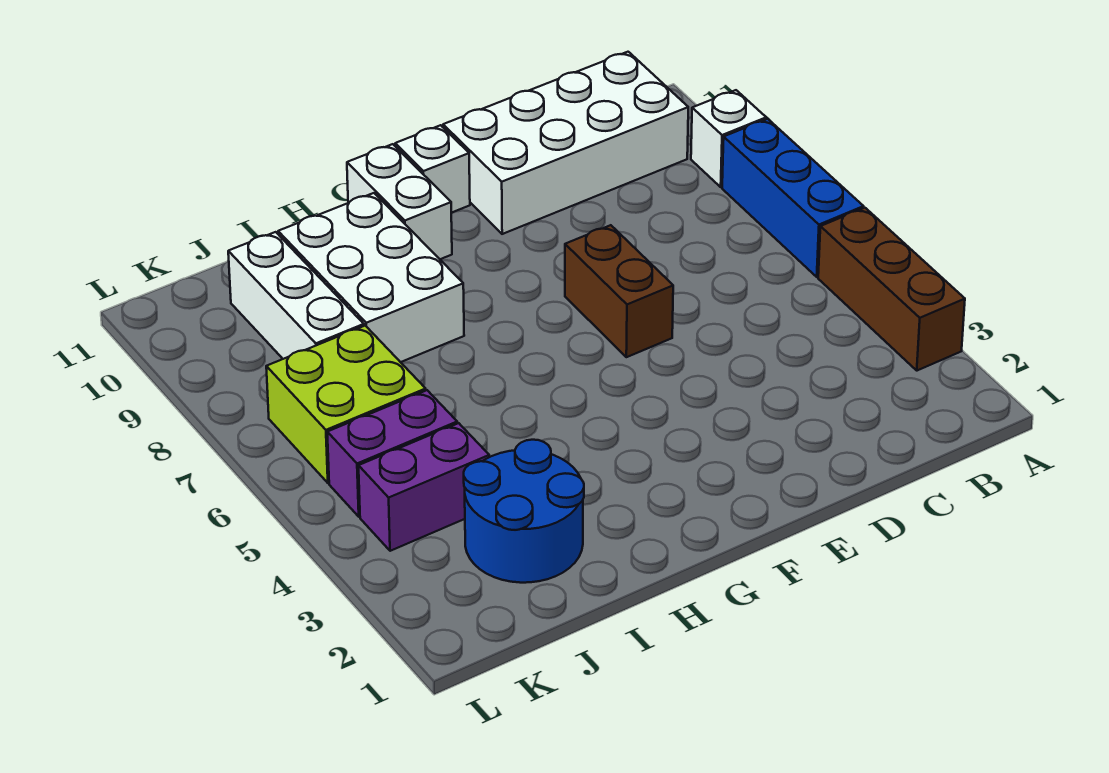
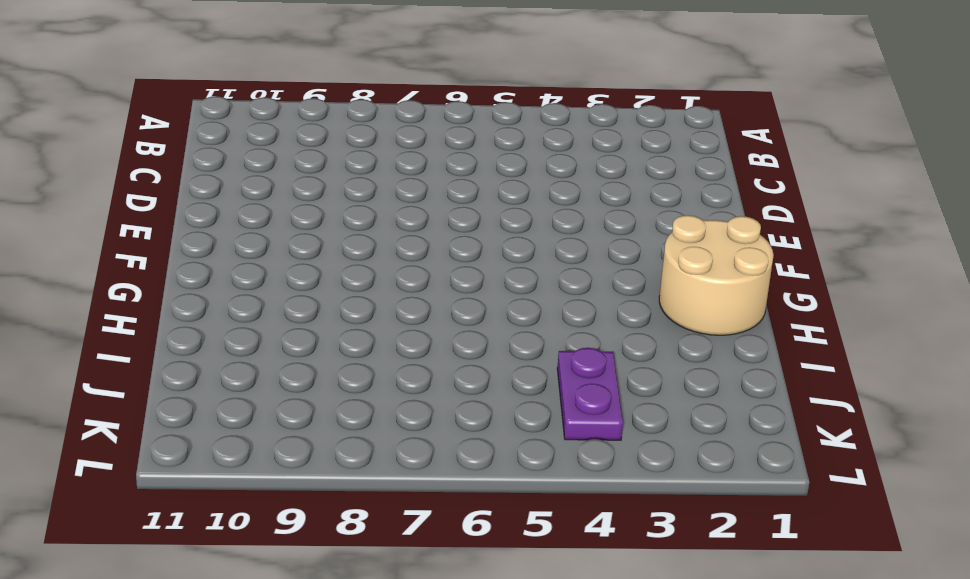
tan 2x2 round brick [659,215,774,335] -> none
purple 1x2 plate [557,348,623,440] -> purple 1x2 brick [359,423,489,551]
none -> brown 1x3 brick [818,208,965,371]
none -> blue 1x3 brick [722,119,864,277]
none -> white 1x1 brick [691,90,766,187]

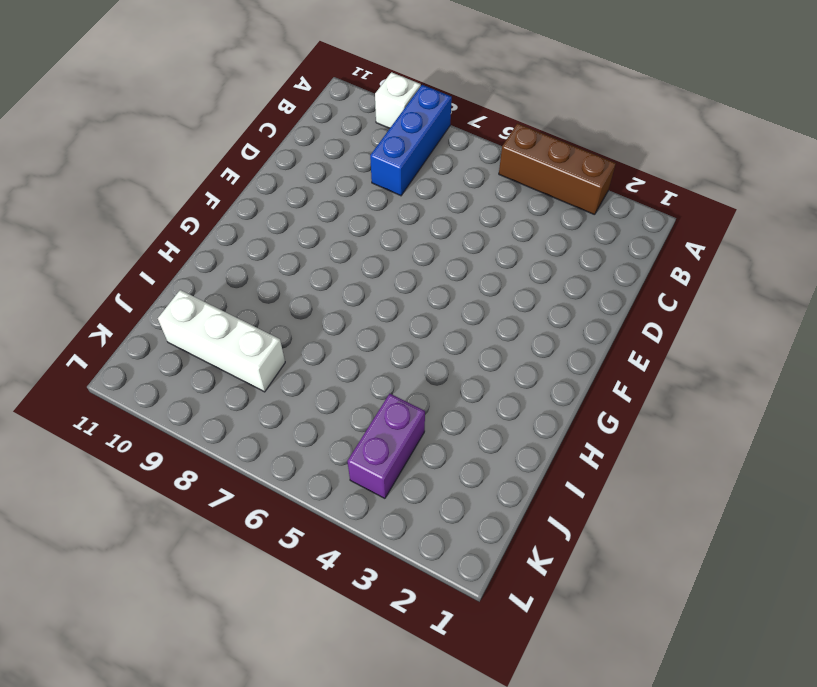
blue 1x3 brick [370,85,452,196] -> blue 1x3 brick turned to [722,119,864,277]
none -> white 2x4 brick [443,52,688,234]
none -> brown 1x2 brick [565,225,673,357]
none -> white 1x1 brick [395,125,470,213]

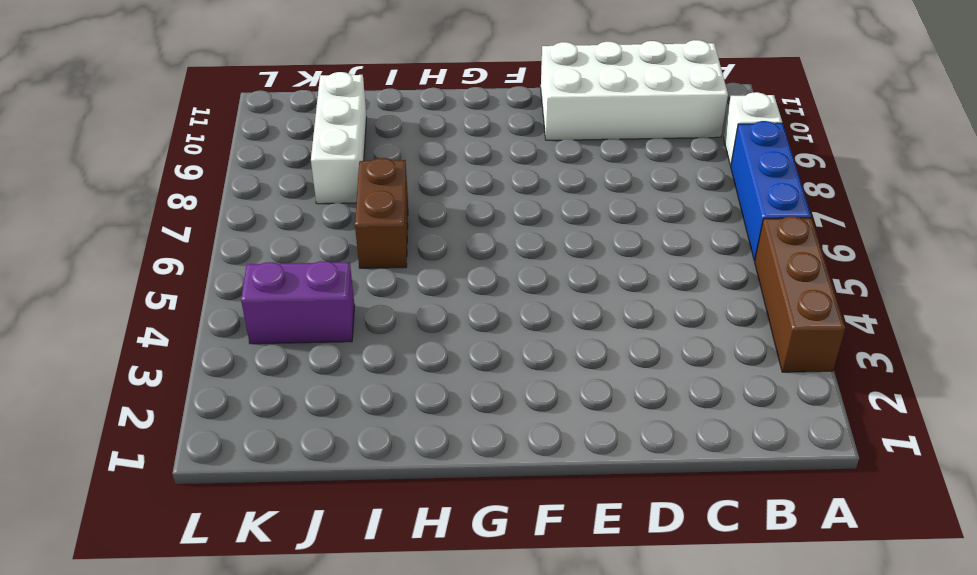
brown 1x2 brick [355,158,408,268] -> brown 1x2 brick moved to [565,225,673,357]
none -> white 1x1 brick [395,125,470,213]
none -> white 1x2 brick [347,144,452,259]
none -> white 2x3 brick [278,193,464,362]

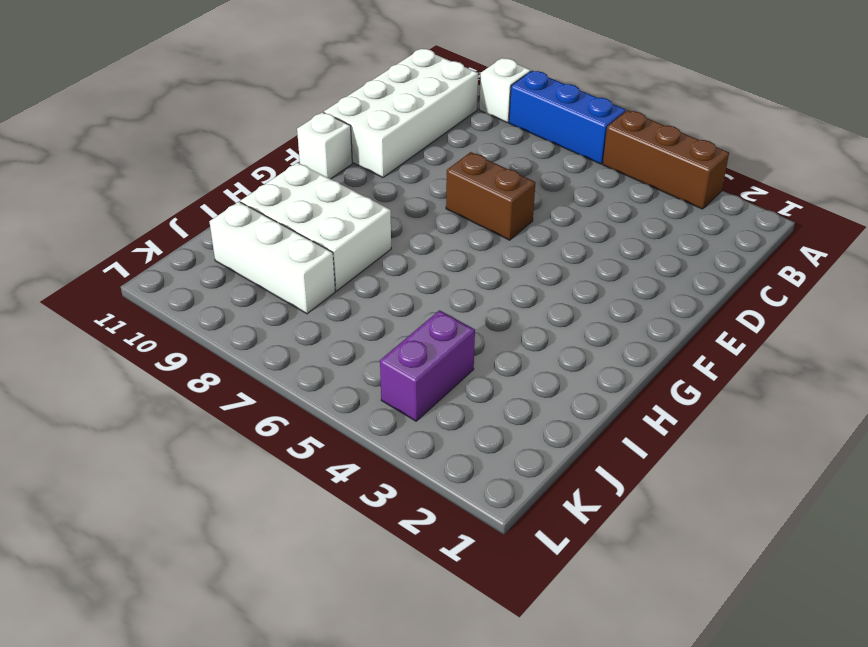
none -> white 1x2 brick [347,144,452,259]
none -> blue 2x2 round brick [464,440,584,583]
none -> purple 1x2 brick [327,390,457,517]

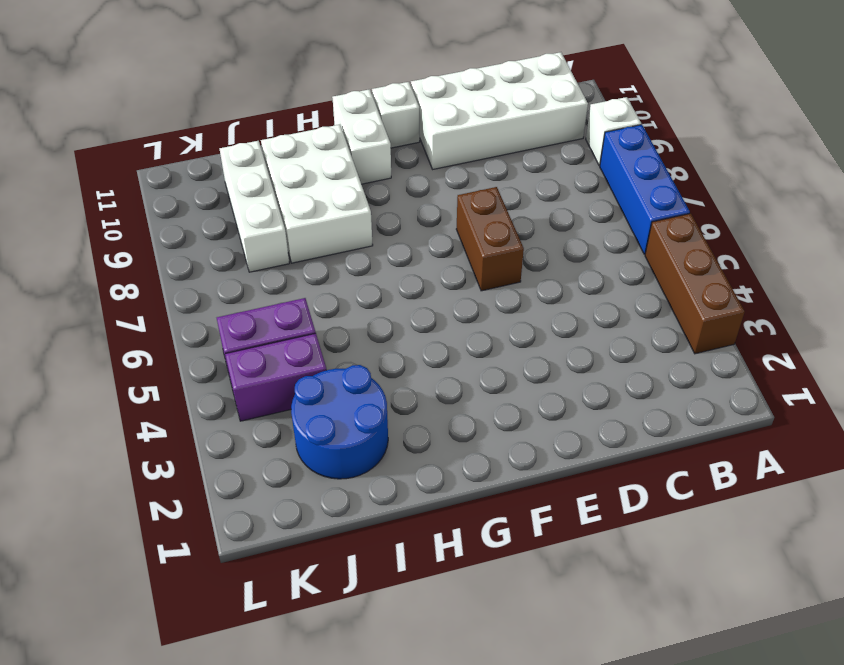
none -> lime 2x2 brick [266,326,426,483]

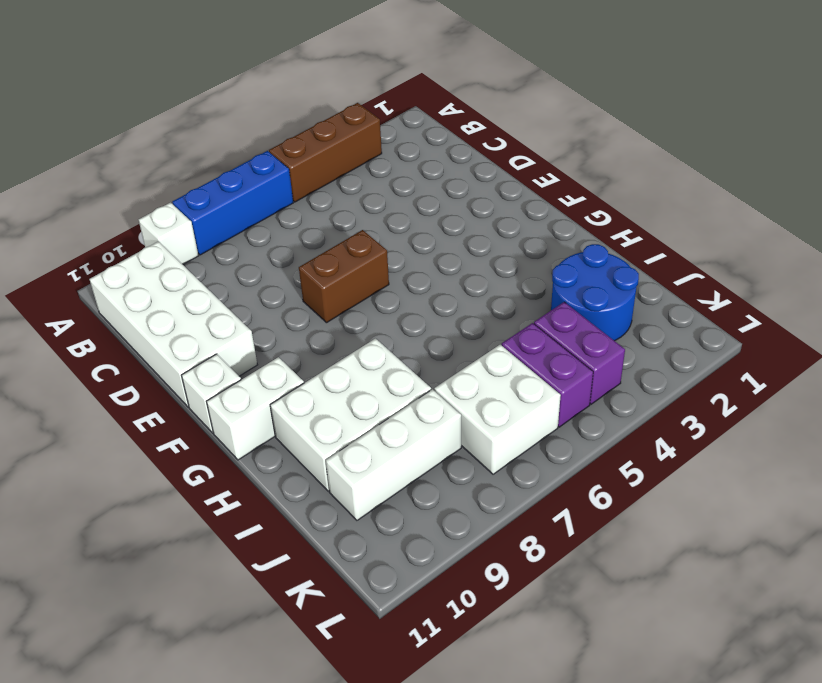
white 2x2 brick [434,345,561,474] -> lime 2x2 brick [266,326,426,483]

